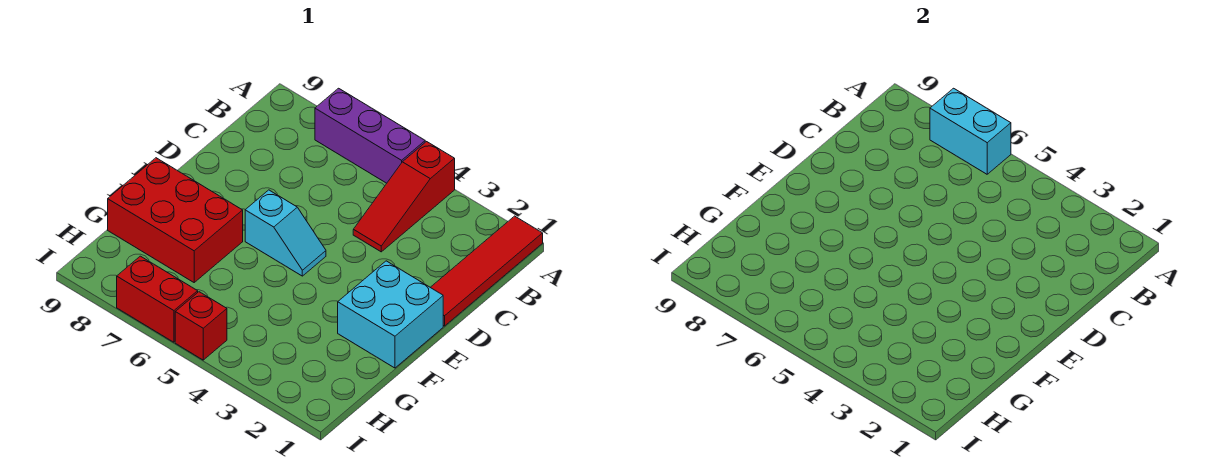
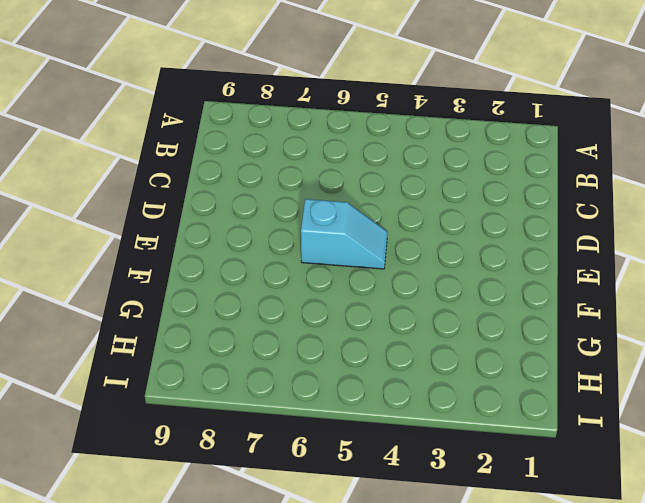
none -> red 1x4 tile [431,216,543,326]
none -> red 1x3 slope [353,142,455,252]

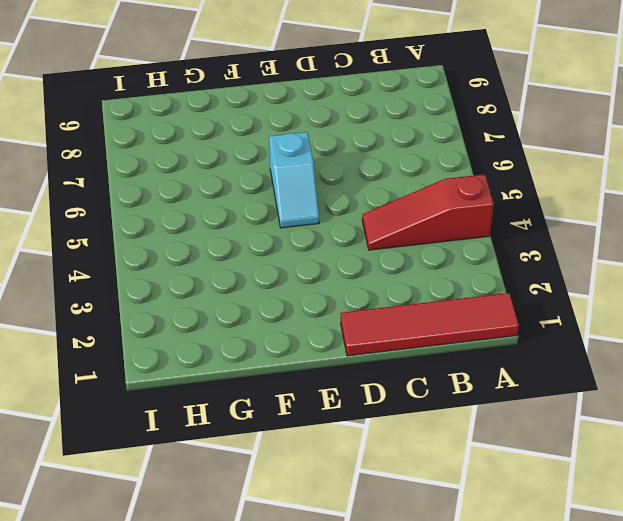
none -> purple 1x3 brick [315,88,425,183]
none -> cyan 2x2 brick [338,261,443,368]

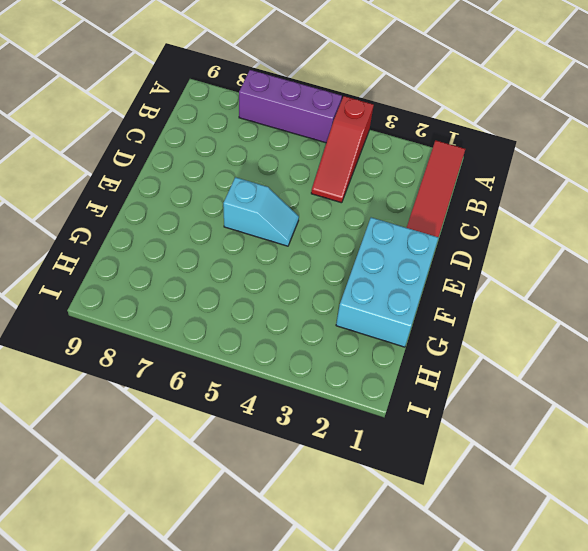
cyan 2x3 brick [336,218,439,347] -> cyan 2x2 brick [338,261,443,368]
none -> red 2x3 brick [108,158,243,282]
none -> red 1x1 brick [175,292,227,360]

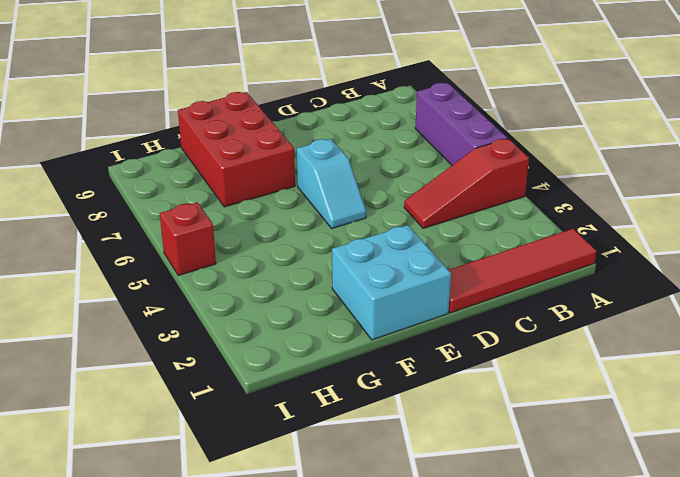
none -> red 1x2 brick [117,256,198,342]
none -> cyan 1x2 brick [930,88,1011,174]

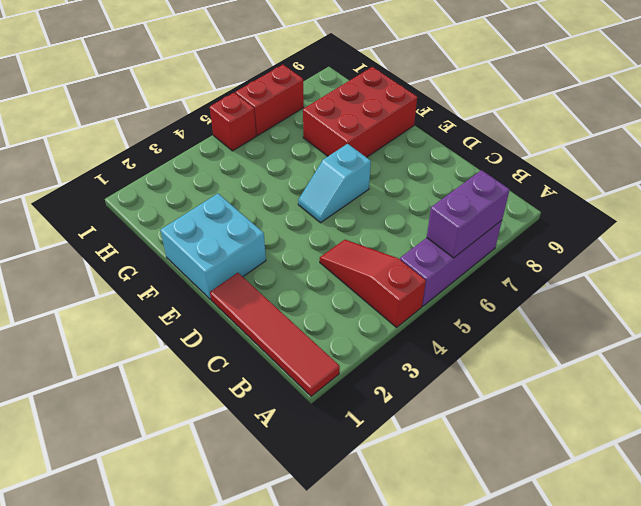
purple 1x2 brick [427,170,510,258] -> cyan 1x2 brick [930,88,1011,174]

